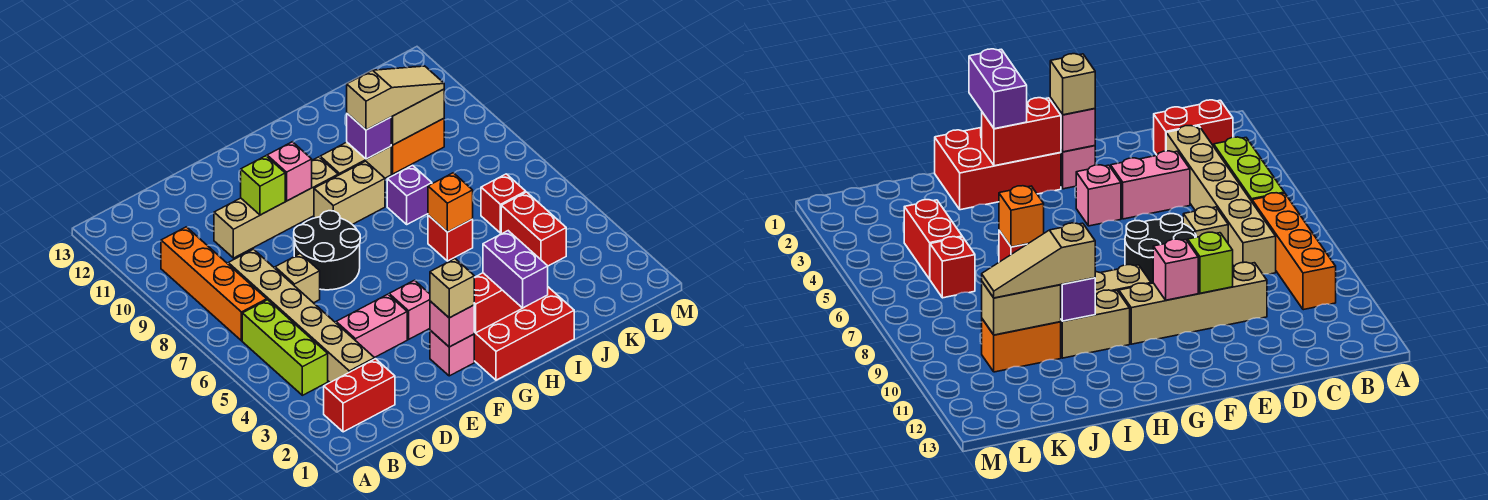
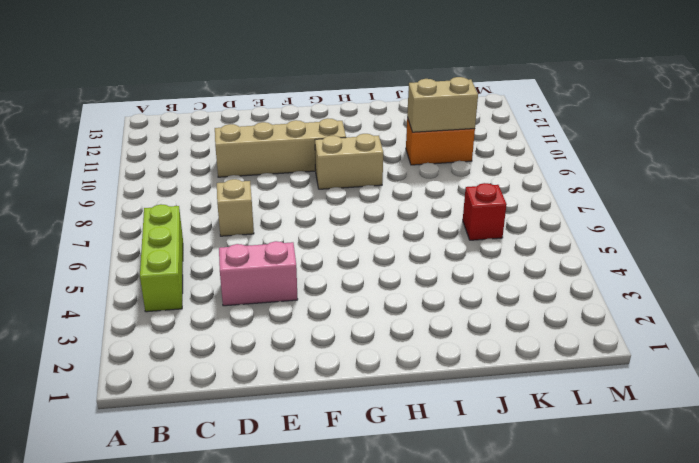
none -> red 1x2 brick [324,359,395,432]
none -> orange 1x4 brick [161,227,267,341]
none -> tan 1x6 brick [228,249,375,382]

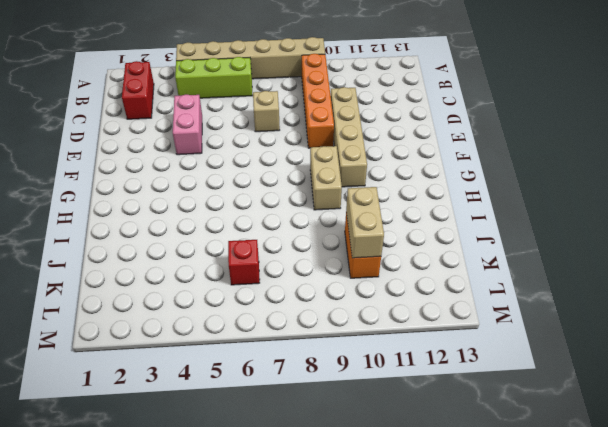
tan 1x6 brick [176,37,325,79] -> tan 1x6 brick moved to [228,249,375,382]
orange 1x4 brick [302,54,334,148] -> orange 1x4 brick turned to [161,227,267,341]
none -> black 2x2 round brick [294,211,360,290]
none -> pink 1x1 brick [430,330,474,376]
none -> pink 1x1 brick [389,280,430,339]

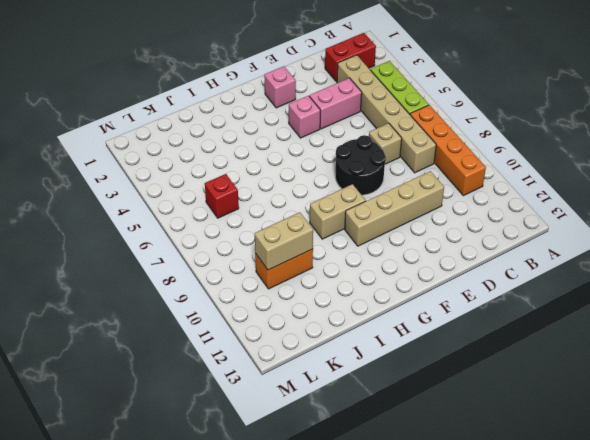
none -> red 2x3 brick [474,287,574,380]
none -> tan 1x2 brick [320,142,391,178]
none -> red 1x1 brick [428,215,473,261]

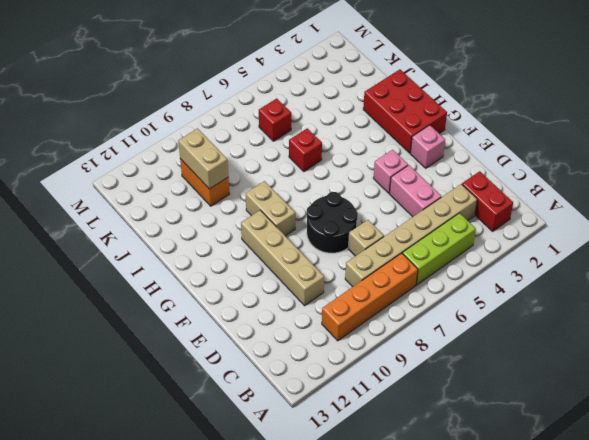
none -> tan 1x2 brick [320,142,391,178]
none -> purple 1x1 brick [387,166,432,224]
none -> red 1x2 brick [501,192,566,266]

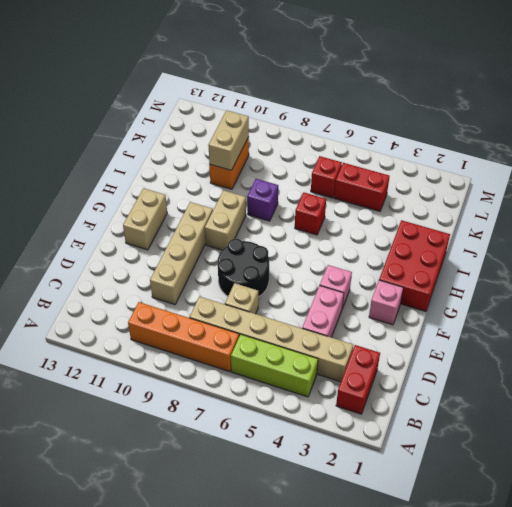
tan 1x2 brick [123,188,167,250] -> tan 1x2 brick moved to [320,142,391,178]
none -> lime 1x1 brick [241,156,285,215]
none -> pink 1x1 brick [430,301,474,347]
none -> pink 1x1 brick [267,142,312,201]

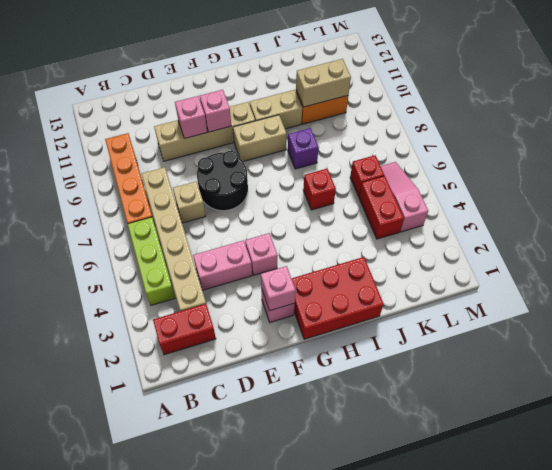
pink 1x1 brick [175,96,207,139] -> lime 1x1 brick [241,156,285,215]
pink 1x3 slope [381,162,428,232] -> none
none -> red 1x2 brick [474,273,522,333]
none -> orange 1x1 brick [428,173,473,232]
none -> purple 1x1 brick [347,114,391,159]

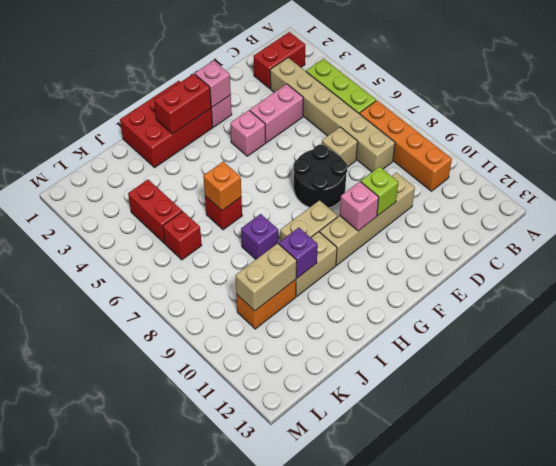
none -> tan 1x1 brick [430,259,474,318]
none -> purple 1x2 brick [483,231,548,308]
none -> tan 1x3 slope [347,66,444,130]

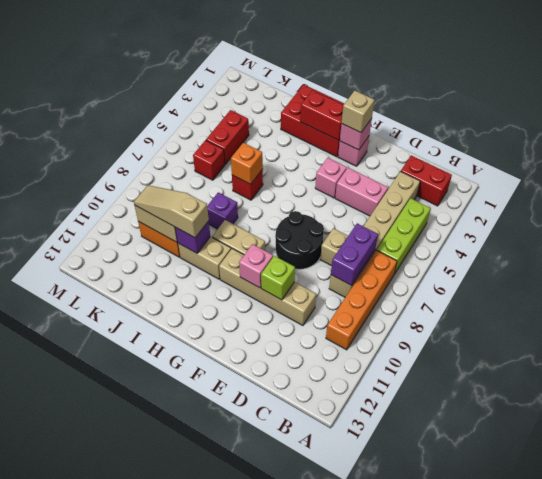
purple 1x2 brick [331,223,378,286] -> purple 1x2 brick moved to [483,231,548,308]

